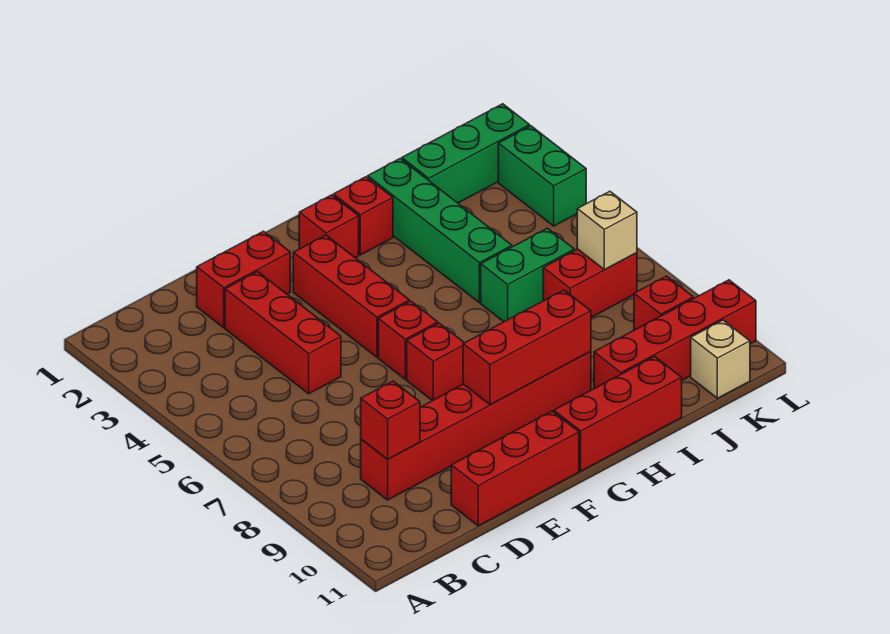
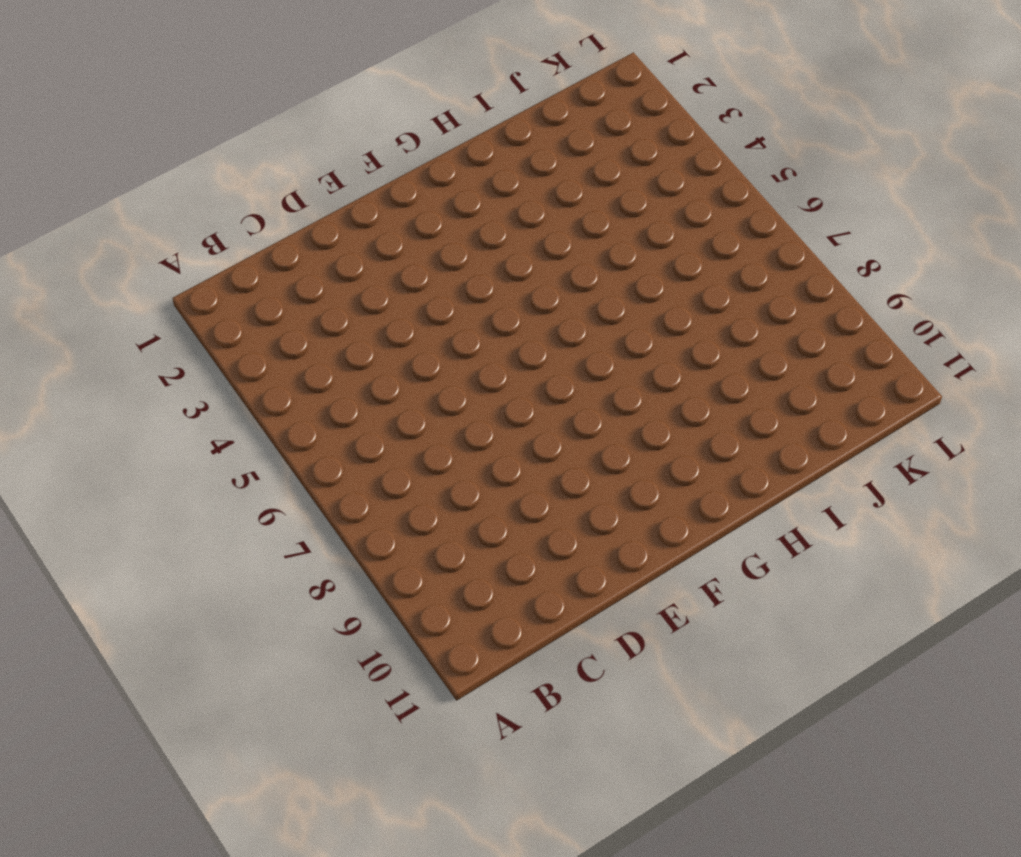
none -> red 1x6 brick [361,352,591,500]
none -> red 1x2 brick [197,231,290,328]
none -> red 1x3 brick [225,272,341,394]

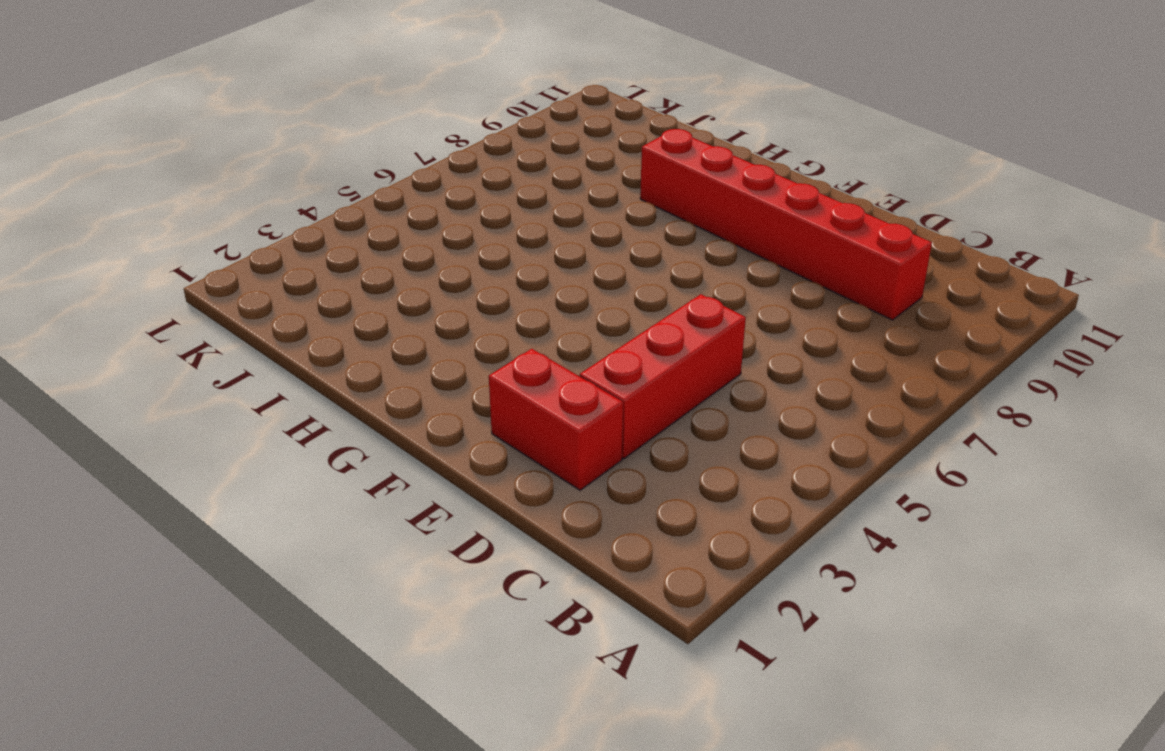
none -> red 1x3 brick [451,411,579,526]
none -> red 1x3 brick [293,235,409,357]
none -> red 1x1 brick [378,301,438,379]

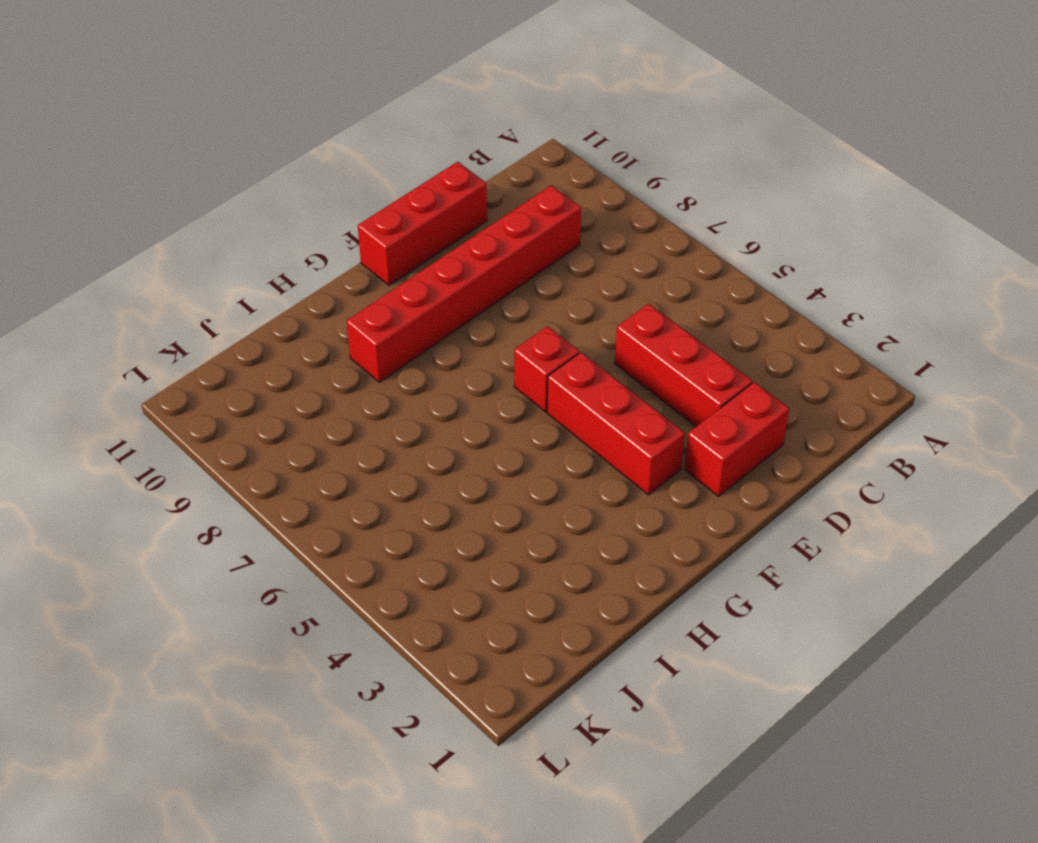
none -> red 1x1 brick [407,323,464,401]
none -> red 1x1 brick [299,195,359,258]
none -> red 1x3 brick [554,357,682,471]

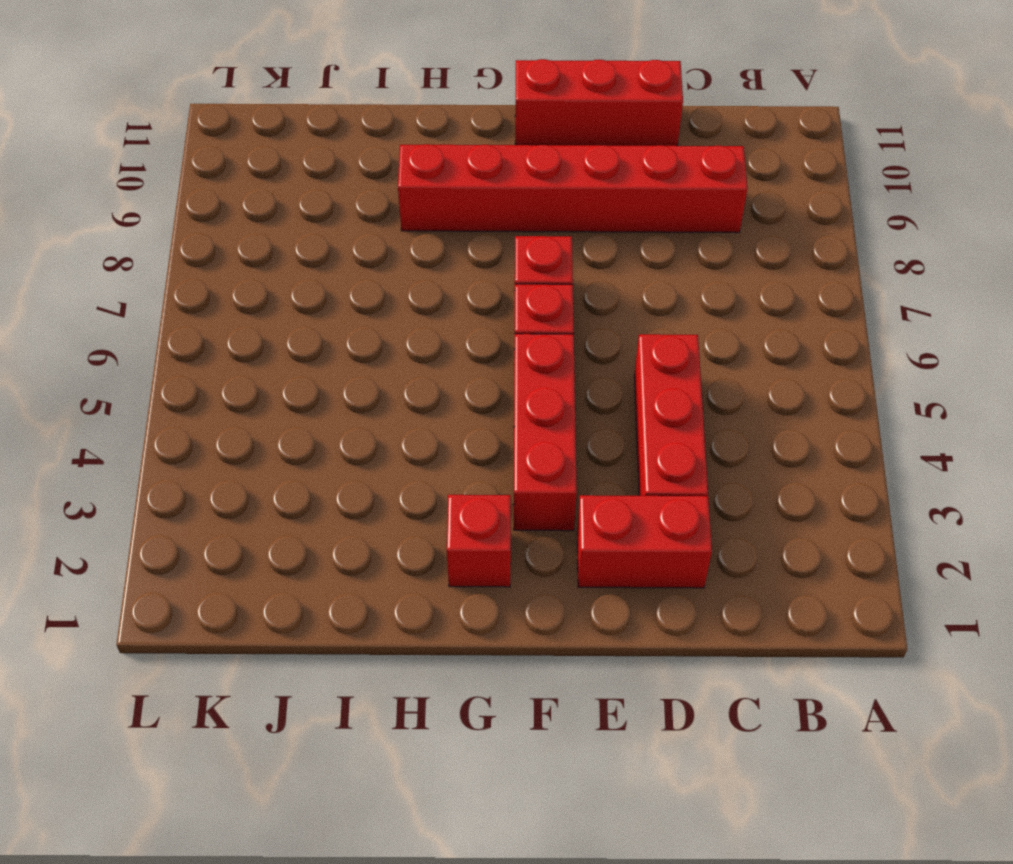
none -> red 1x3 brick [554,357,682,471]
none -> red 1x1 brick [334,177,393,255]
none -> green 1x4 brick [368,159,512,303]

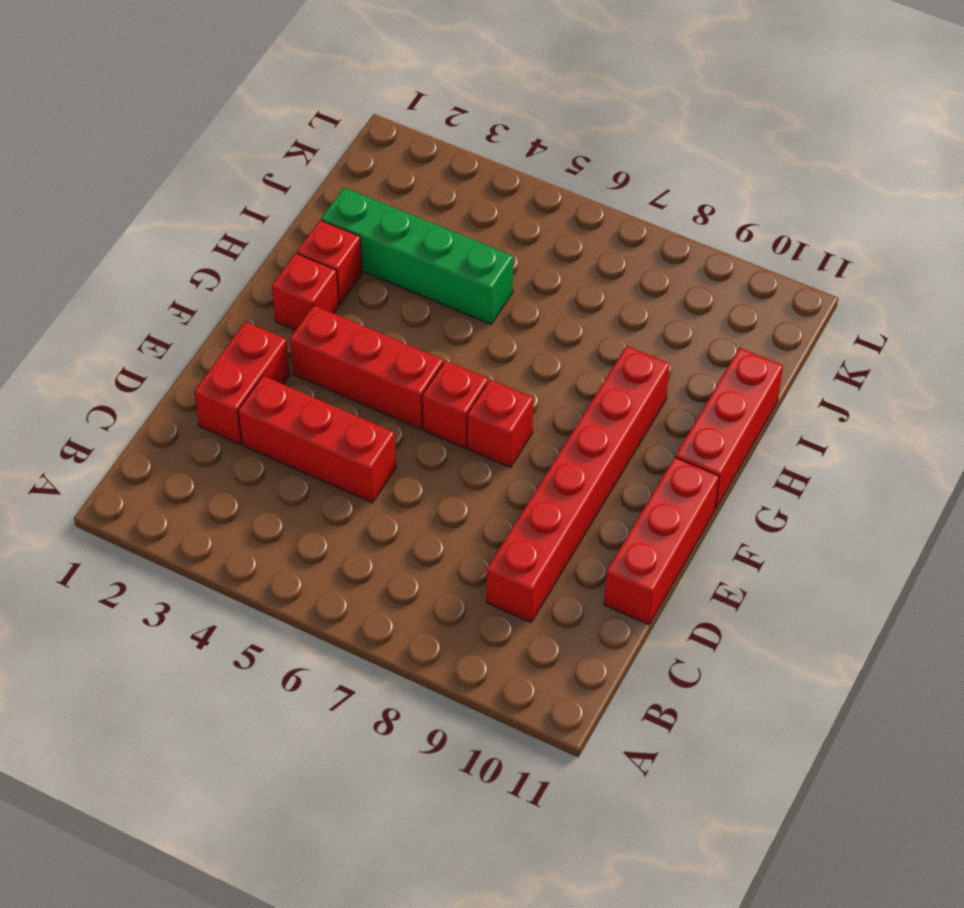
none -> green 1x2 brick [481,228,574,322]
none -> red 1x4 brick [594,280,756,388]
none -> green 1x3 brick [402,104,530,203]

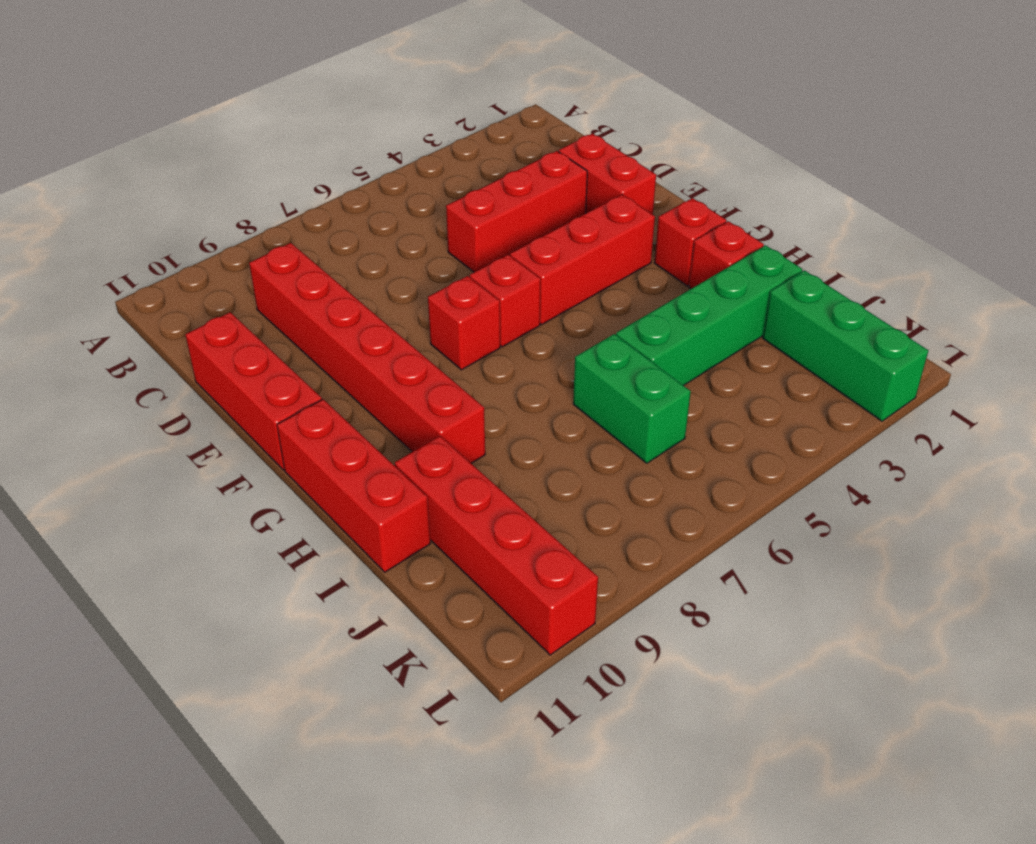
none -> red 1x2 brick [543,249,637,317]
none -> red 1x1 brick [634,276,693,330]
none -> tan 1x1 brick [691,320,750,398]

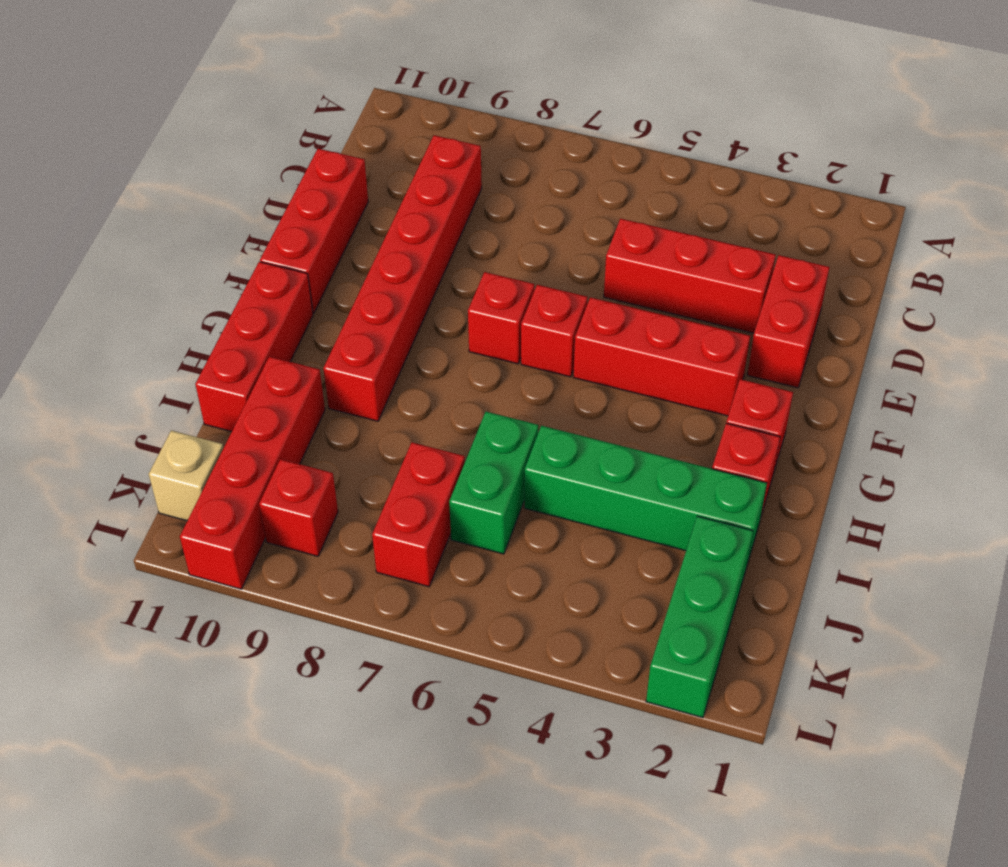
none -> green 1x2 brick [498,126,586,226]
none -> red 1x1 brick [361,381,420,459]
none -> red 1x3 brick [463,290,591,405]

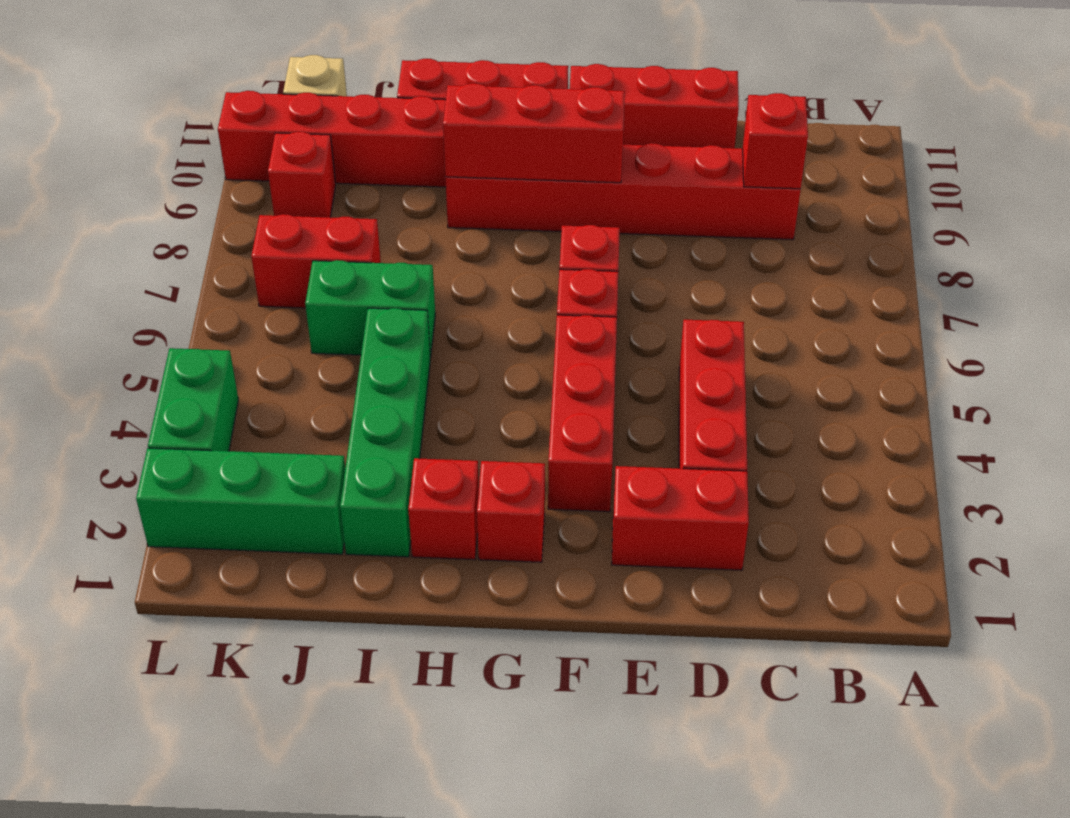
none -> tan 1x1 brick [577,191,637,270]

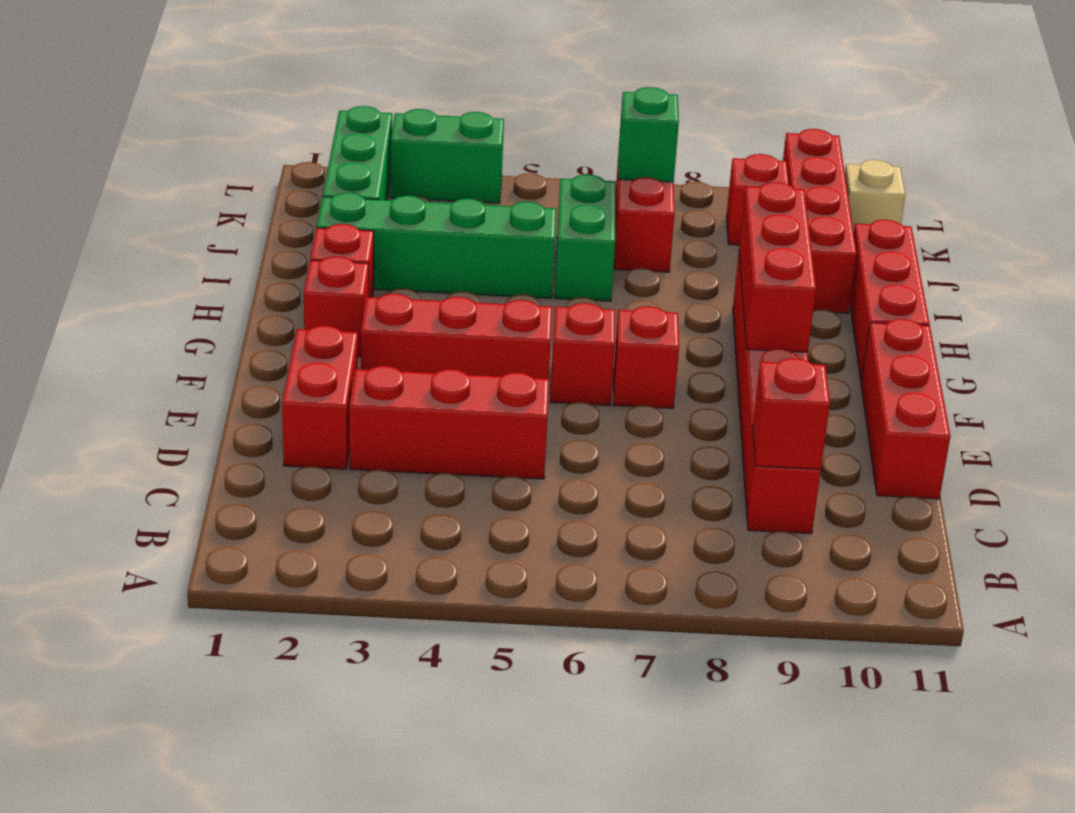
green 1x1 brick [618,87,679,182] -> tan 1x1 brick [577,191,637,270]

